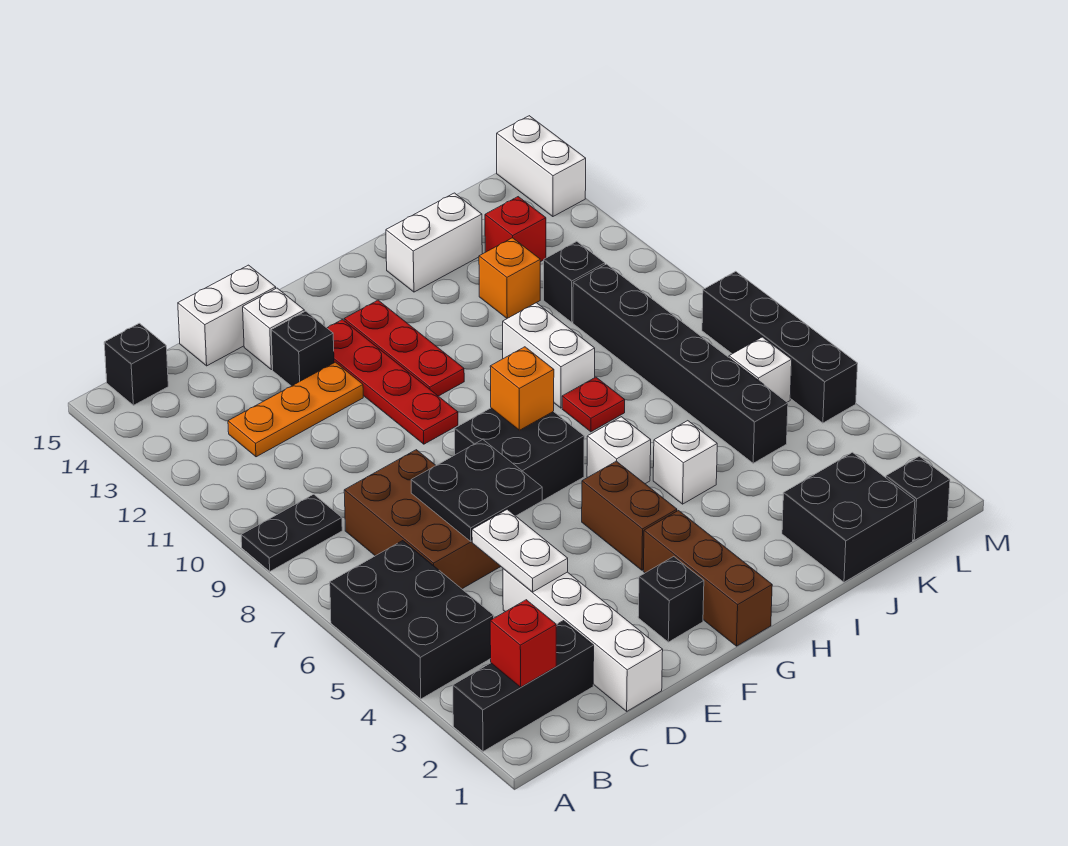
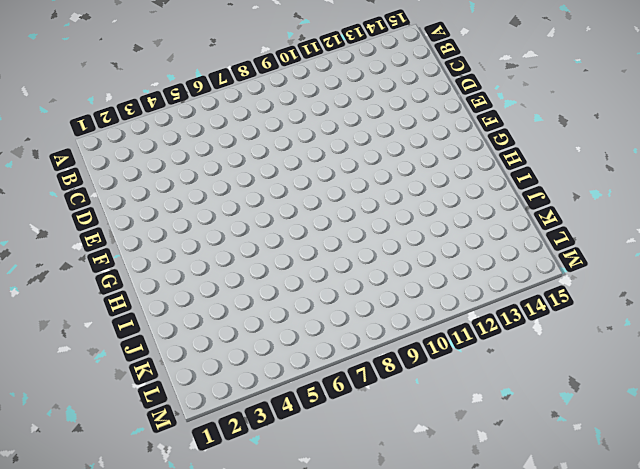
none -> black 1x3 brick [453,621,594,751]
none -> black 2x3 brick [330,541,494,699]
none -> black 1x2 plate [241,494,342,571]
none -> black 1x1 brick [104,323,168,405]

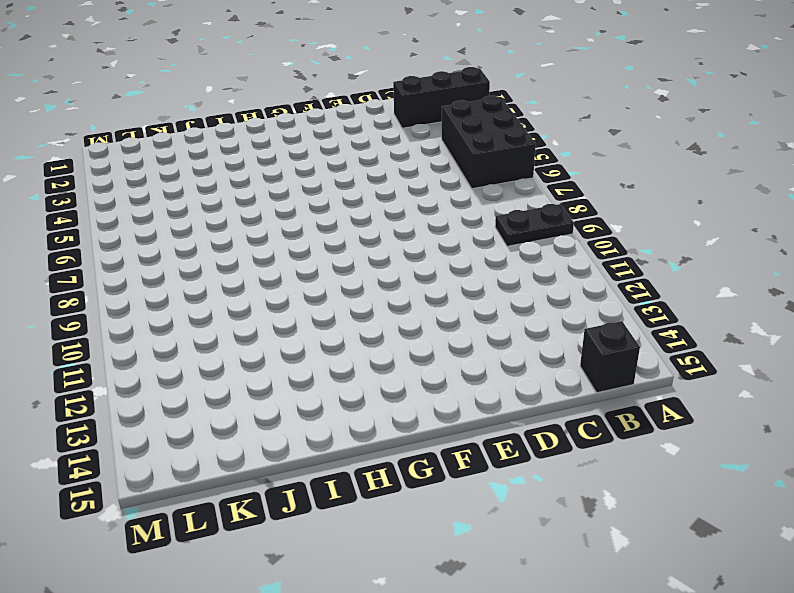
none -> brown 2x3 brick [344,450,501,589]
none -> orange 1x3 plate [228,362,363,457]
none -> white 1x4 brick [503,568,663,711]
none -> white 1x2 brick [178,265,276,366]

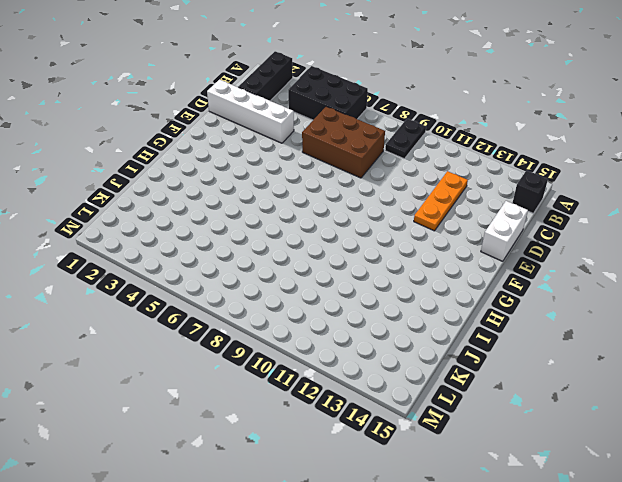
none -> black 1x1 brick [271,311,334,386]
none -> white 1x1 brick [243,288,304,370]
none -> black 1x1 brick [638,557,704,642]
none -> black 2x2 brick [455,408,584,501]

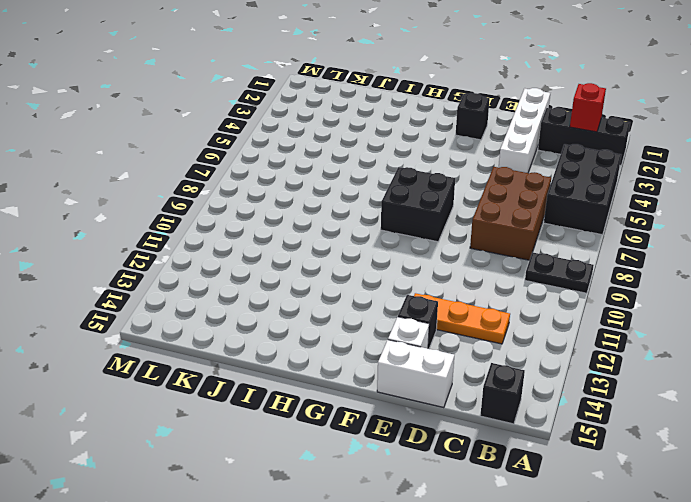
none -> red 1x4 plate [327,319,458,444]
none -> brown 1x3 brick [643,511,772,646]
none -> brown 1x2 brick [582,461,677,570]
none -> red 1x3 plate [344,300,464,396]

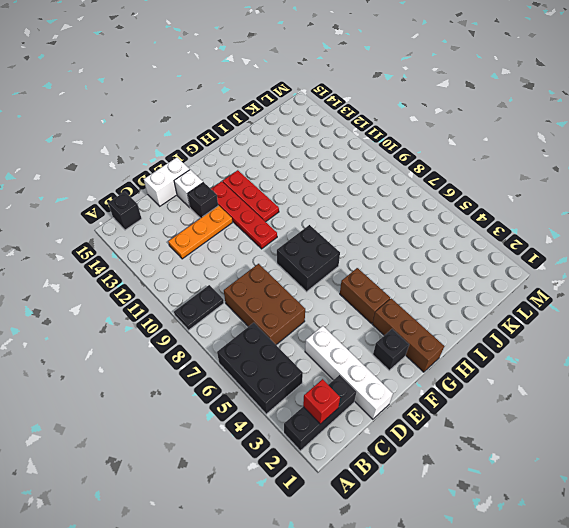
none -> white 1x1 brick [587,417,651,484]
none -> white 1x1 brick [653,421,717,504]
none -> red 1x1 plate [562,377,625,432]
none -> white 1x2 brick [503,303,595,408]

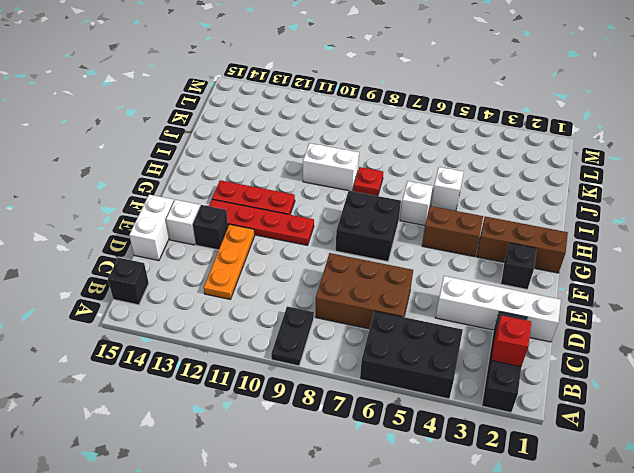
none -> white 1x2 brick [386,193,482,292]
none -> black 2x2 brick [782,452,915,582]
none -> orange 1x1 brick [479,238,540,318]
none -> black 1x6 brick [573,264,788,463]

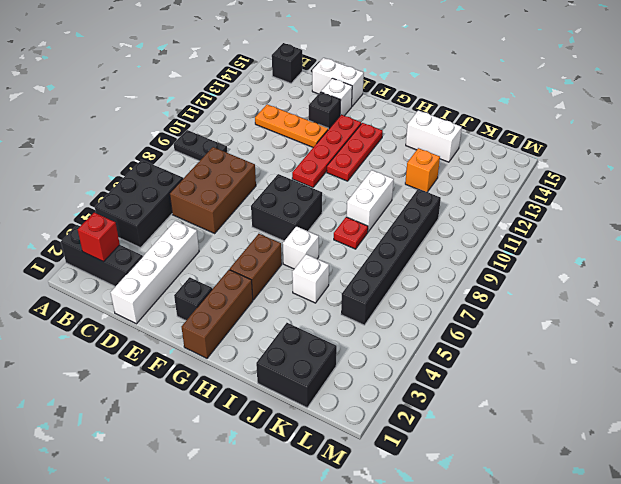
none -> black 1x1 brick [544,241,605,322]
none -> red 1x1 brick [485,197,546,262]
none -> black 1x1 brick [886,456,950,540]
none -> white 1x1 brick [729,337,792,402]

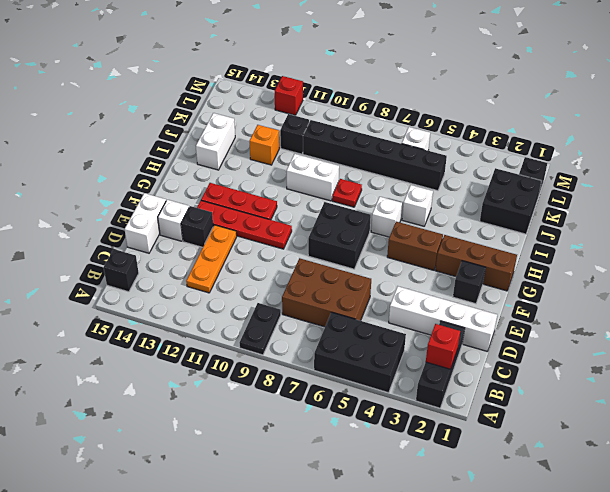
red 1x1 brick [275,76,303,115] -> red 1x1 brick moved to [485,197,546,262]
none -> black 1x4 brick [702,271,858,423]
none -> white 1x2 brick [497,116,586,217]
none -> white 1x2 plate [472,509,568,592]
none -> black 2x2 plate [411,440,542,541]

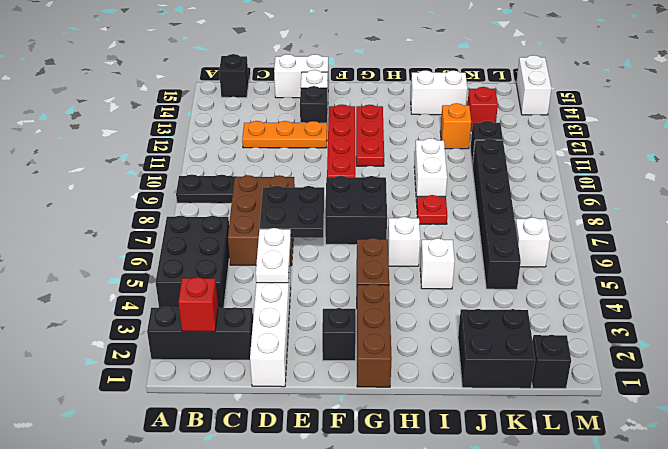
none -> black 1x4 brick [702,271,858,423]
none -> orange 1x1 brick [490,347,554,430]

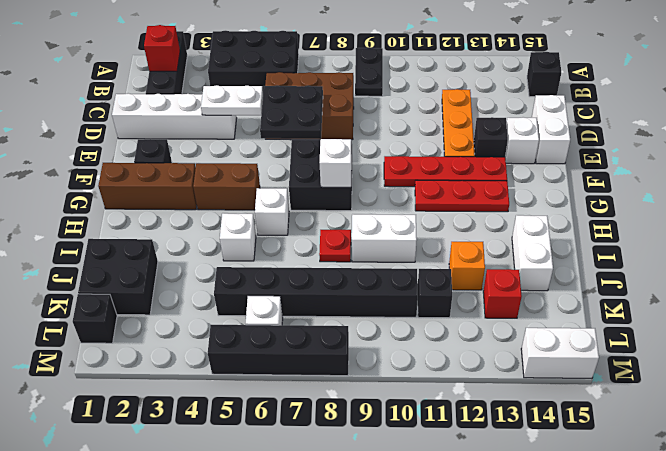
white 1x1 brick [320,139,352,187] -> orange 1x1 brick [490,347,554,430]

